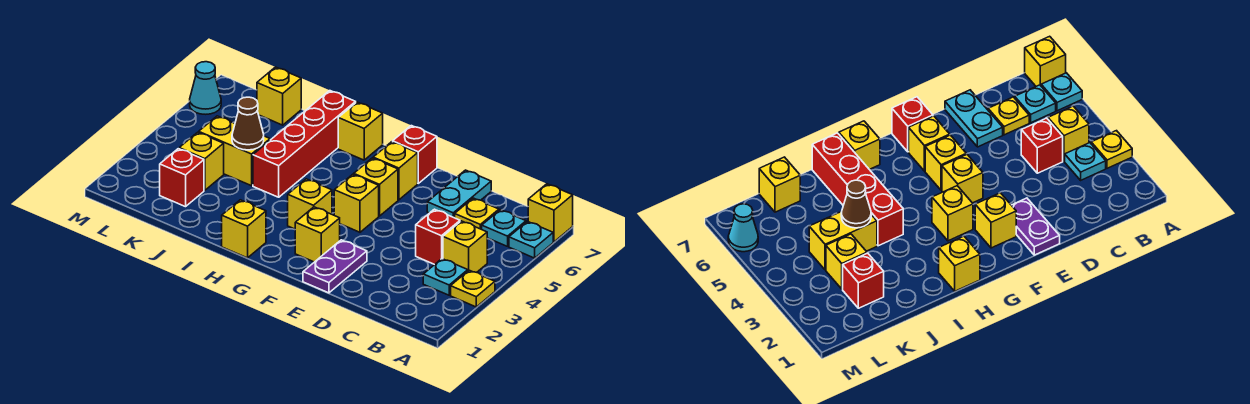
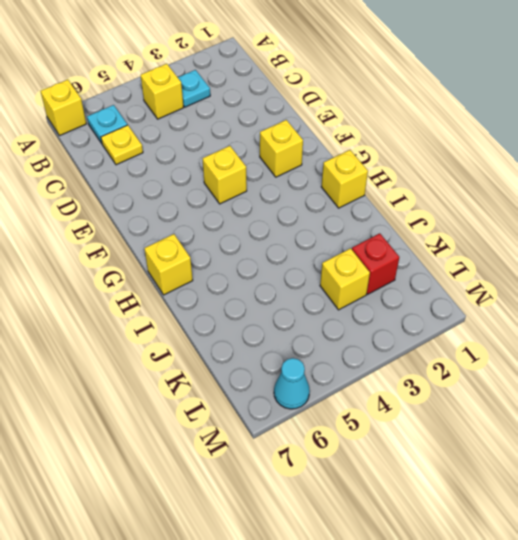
none -> yellow 1x1 plate [451,270,495,307]
none -> cyan 1x1 plate [509,222,553,258]
none -> red 1x1 brick [416,209,460,265]

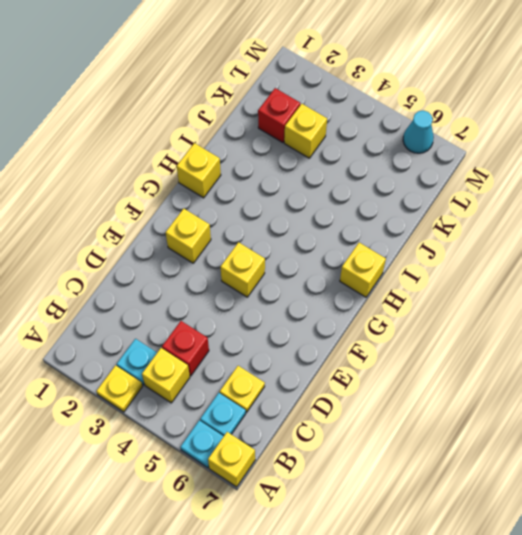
none -> cyan 1x2 plate [427,170,491,218]
none -> purple 1x2 plate [303,240,367,293]
none -> yellow 1x1 brick [354,158,398,216]

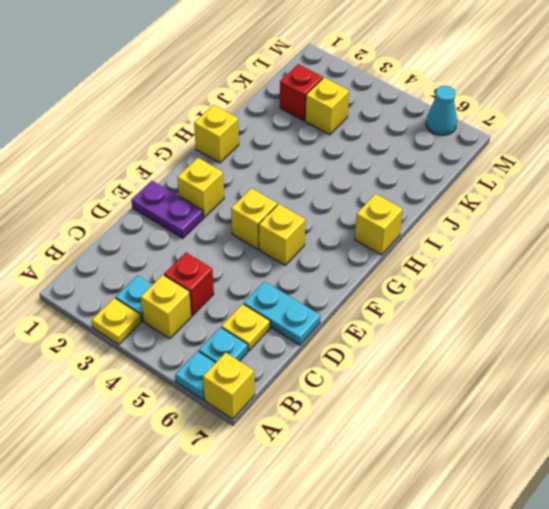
none -> yellow 1x1 brick [373,142,418,200]
none -> red 1x1 brick [393,126,437,183]
none -> yellow 1x1 brick [288,179,332,229]

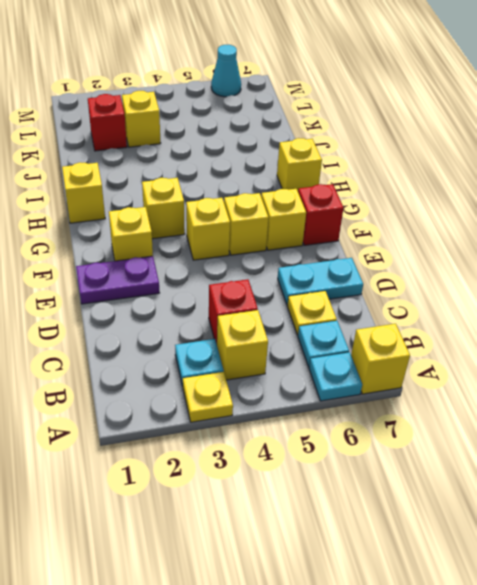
none -> red 1x4 brick [253,91,356,197]
none -> yellow 1x2 brick [199,116,270,186]
none -> yellow 1x1 brick [257,67,301,125]

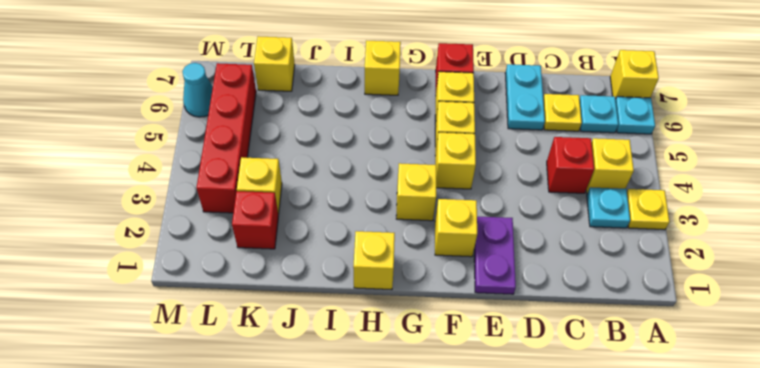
red 1x4 brick [196,63,256,213] -> red 1x4 brick moved to [253,91,356,197]
none -> yellow 1x2 brick [199,116,270,186]
none -> brown 1x1 cone [232,97,264,150]

